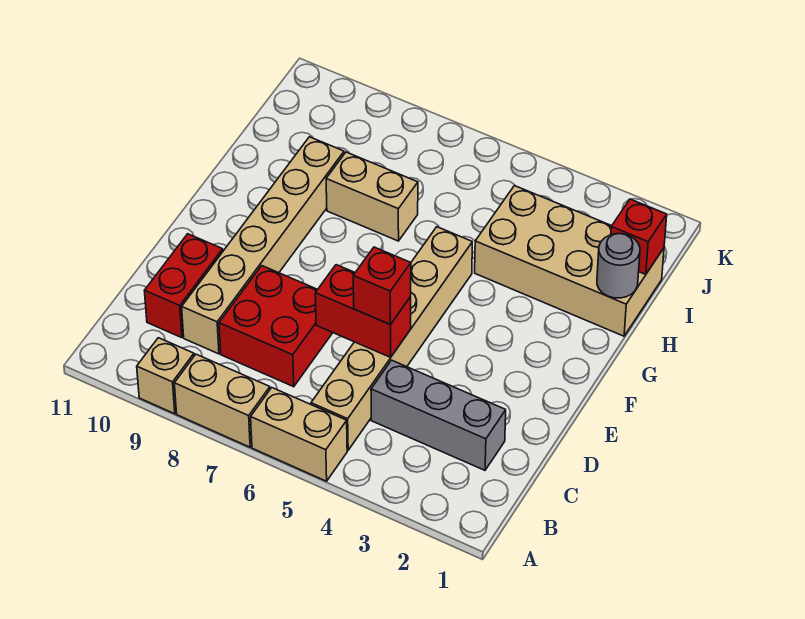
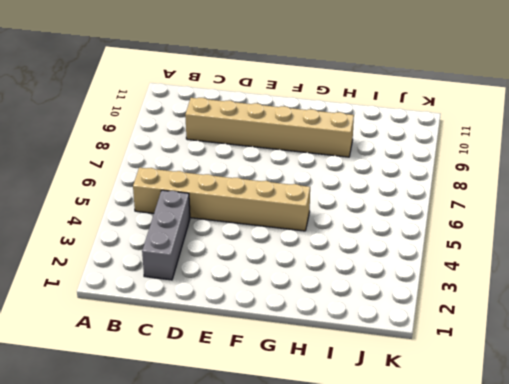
none -> tan 1x2 brick [251,388,347,481]
none -> tan 1x2 brick [174,354,270,447]
none -> tan 1x1 brick [137,338,194,414]

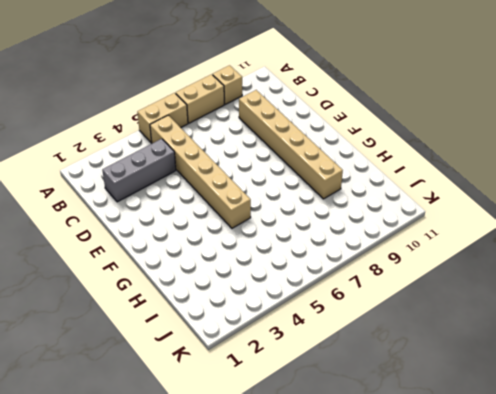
none -> red 2x2 brick [219,266,333,387]
none -> red 1x2 brick [144,234,223,338]
none -> tan 2x4 brick [475,186,664,336]

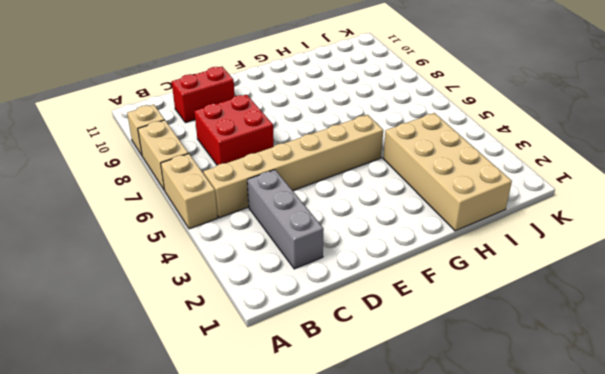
none -> tan 1x6 brick [182,137,344,354]
none -> tan 1x2 brick [326,152,418,241]
none -> red 1x2 brick [315,265,411,357]

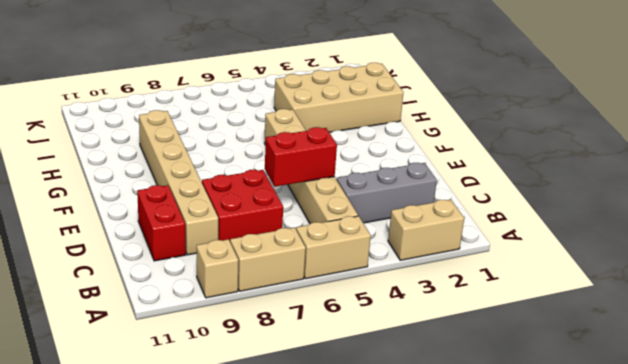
tan 1x2 brick [388,200,464,260] -> tan 1x2 brick moved to [326,152,418,241]
none -> grey 1x1 round brick [597,234,640,298]
none -> red 1x1 brick [611,199,667,275]
none -> red 1x1 brick [353,247,411,325]

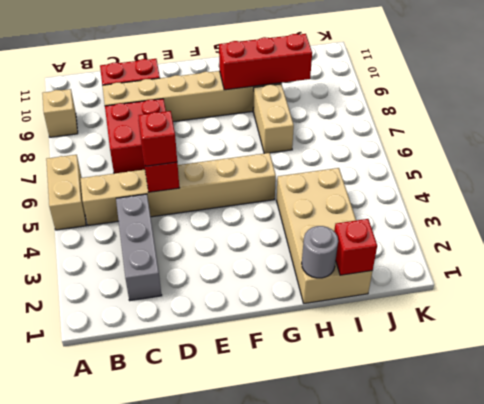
red 1x3 brick [219,34,312,90] -> none
none -> tan 1x2 brick [174,354,270,447]

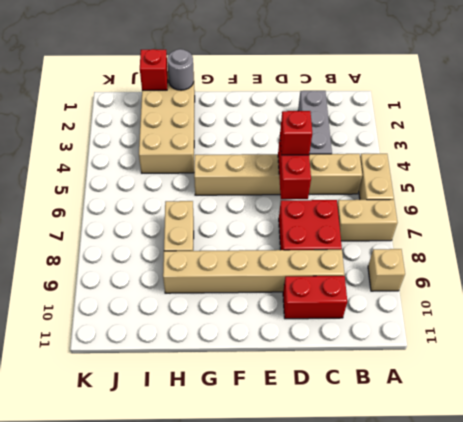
tan 1x2 brick [337,200,398,241] -> tan 1x2 brick turned to [174,354,270,447]

